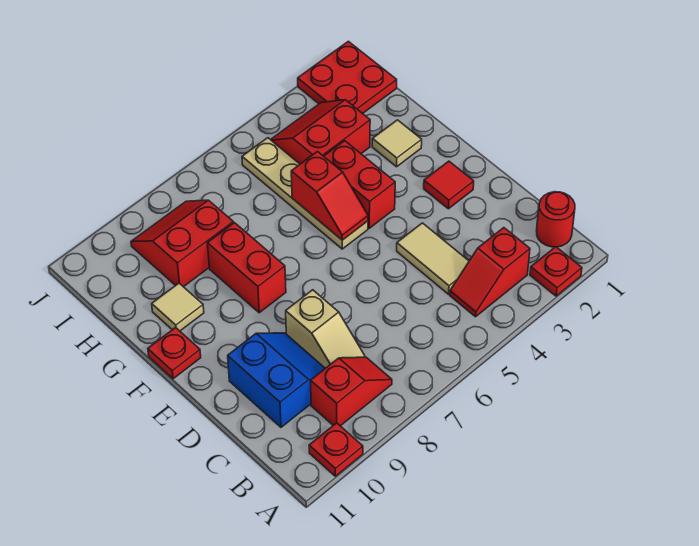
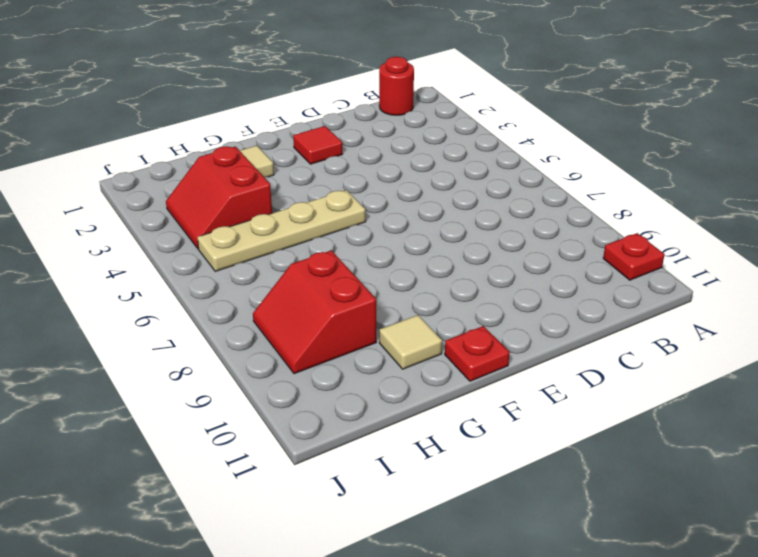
none -> red 1x1 plate [530,247,582,296]
none -> red 1x2 slope [450,228,530,317]
none -> red 1x2 slope [311,357,392,426]

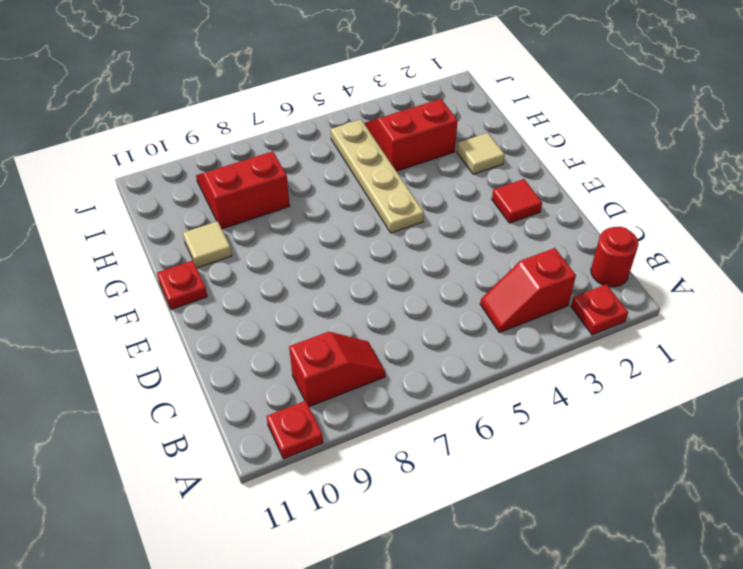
none -> tan 1x2 tile [397,223,469,294]
none -> tan 1x2 slope [286,290,365,368]
none -> blue 2x2 slope [228,333,325,427]

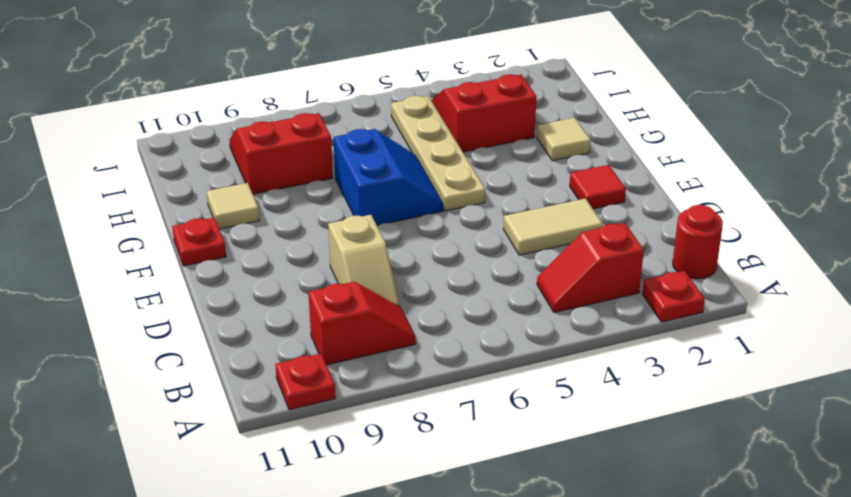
tan 1x2 tile [503,198,603,255] -> tan 1x2 tile turned to [397,223,469,294]
blue 2x2 slope [334,129,443,225] -> blue 2x2 slope moved to [228,333,325,427]
none -> red 1x2 brick [324,141,395,228]
none -> red 1x2 brick [208,223,286,313]
none -> red 2x2 plate [298,41,397,114]

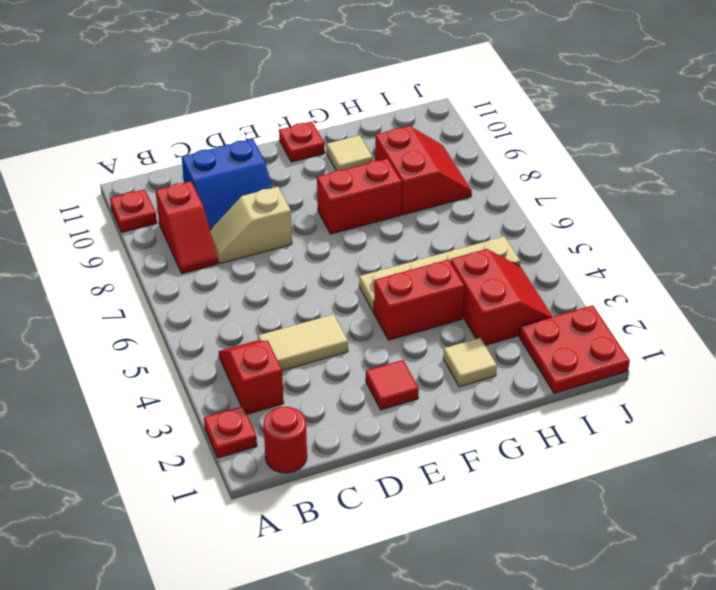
none -> red 1x2 slope [291,152,368,240]

